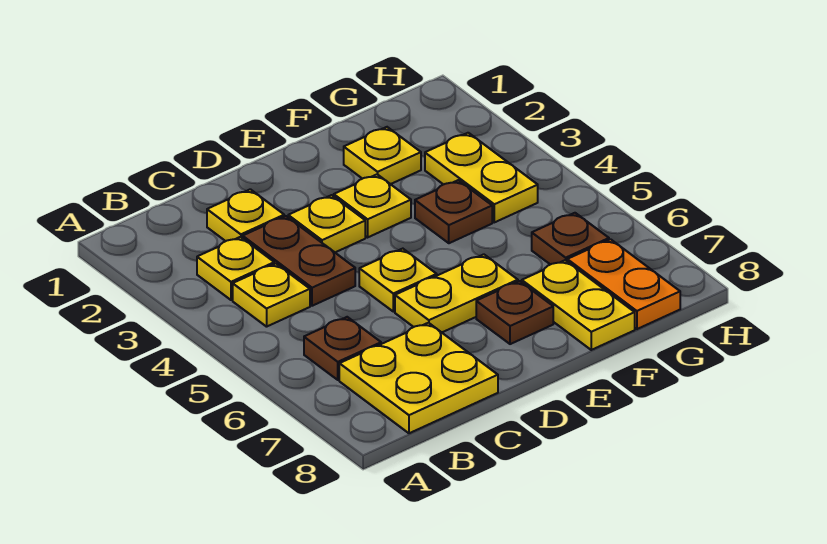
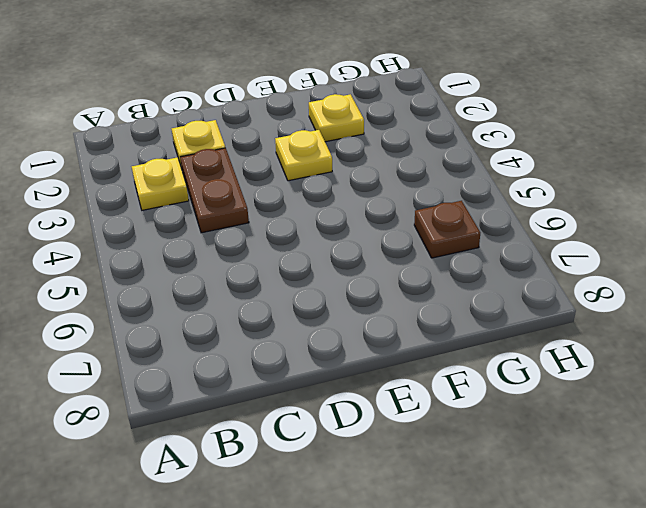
none -> yellow 1x1 plate [233,264,310,327]
none -> brown 1x1 plate [304,317,381,380]
none -> yellow 2x2 plate [339,323,498,433]

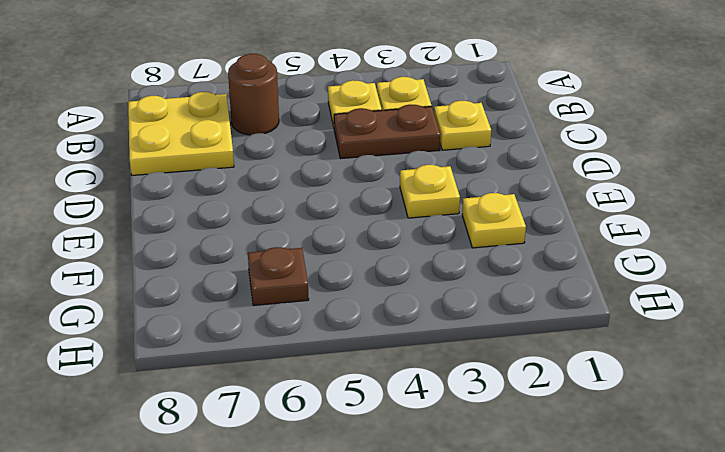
brown 1x1 round brick [228,54,279,135] -> brown 1x1 plate [304,317,381,380]
none -> yellow 1x1 plate [288,195,365,252]
none -> yellow 1x1 plate [359,249,437,312]
none -> yellow 1x2 plate [395,254,518,332]

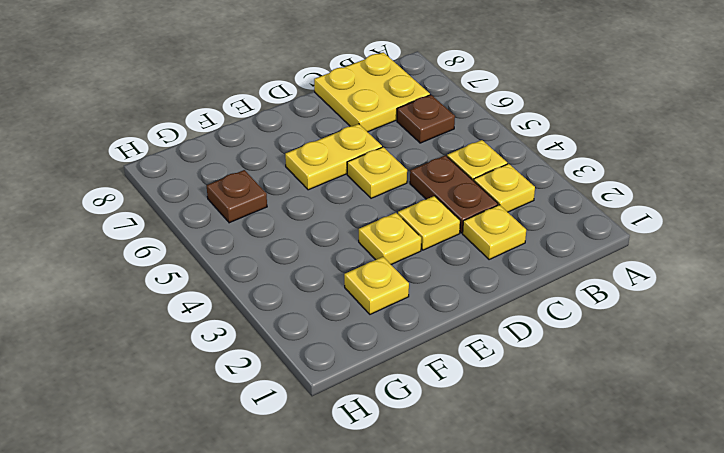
none -> brown 1x1 plate [476,281,553,344]
none -> brown 1x1 plate [415,180,492,243]
none -> yellow 1x2 plate [522,260,635,350]

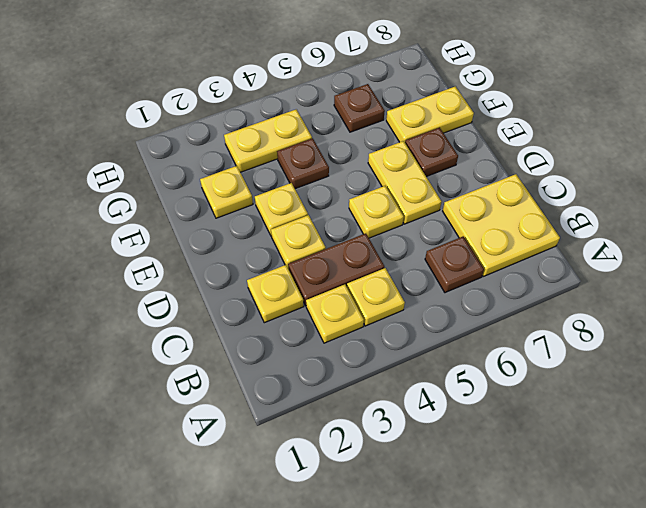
none -> orange 1x2 plate [567,239,680,329]

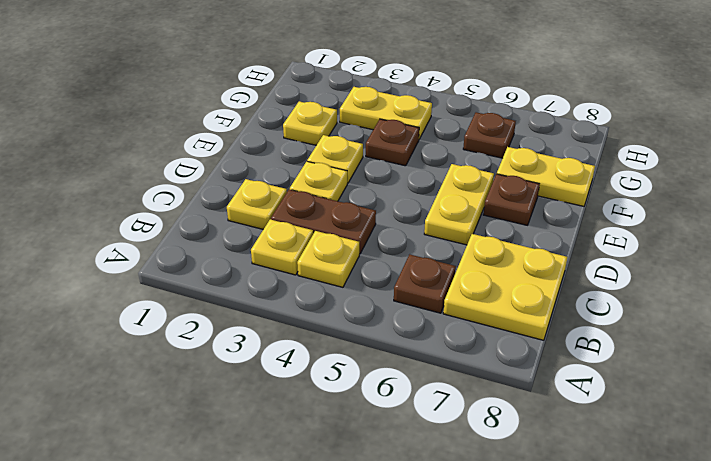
none -> yellow 1x1 plate [359,249,437,312]
none -> orange 1x2 plate [567,239,680,329]

